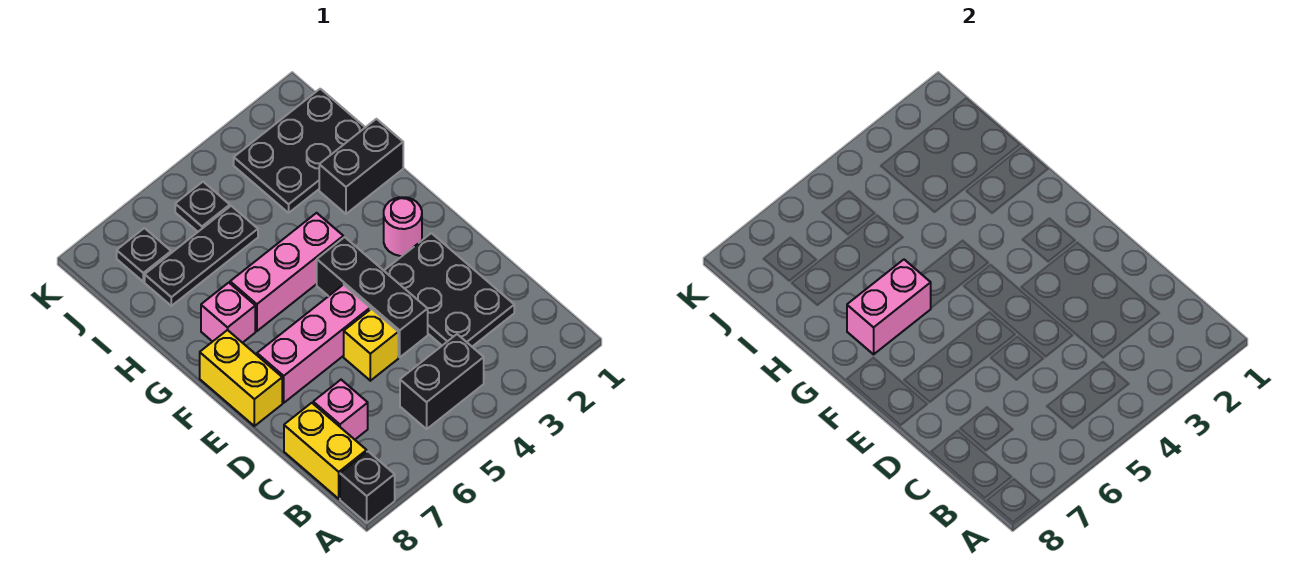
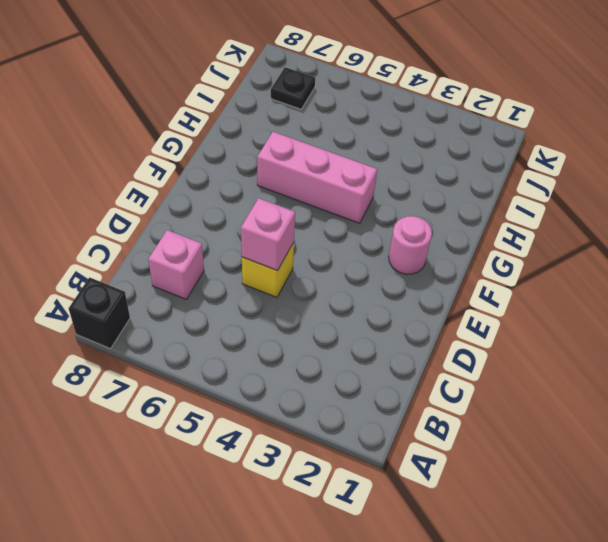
pink 1x1 brick [241,198,295,271] -> pink 1x1 brick moved to [201,283,255,343]
none -> black 1x2 brick [400,334,484,429]
none -> yellow 1x2 brick [284,403,367,499]
none -> black 2x3 plate [384,233,514,347]

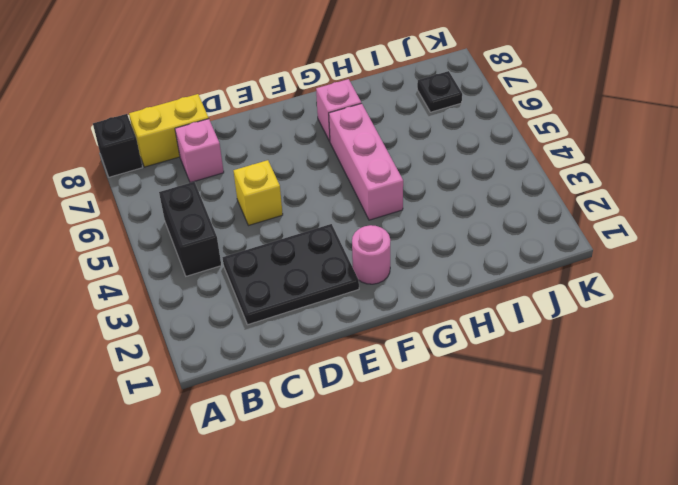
none -> black 1x3 brick [317,237,428,357]
none -> pink 1x3 brick [257,285,370,403]
none -> yellow 1x2 brick [200,330,282,426]

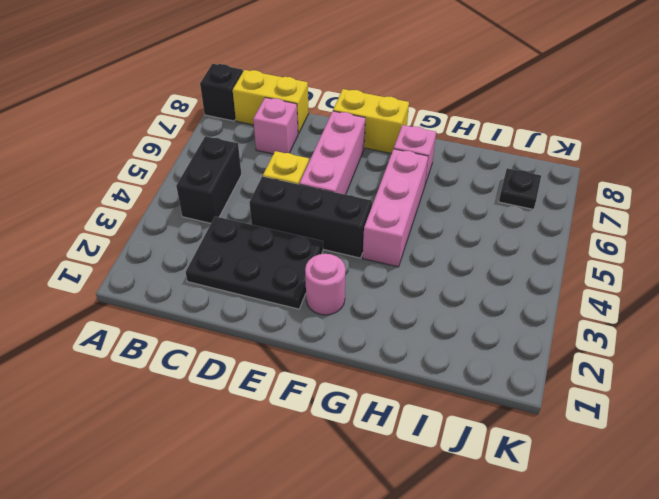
none -> black 1x2 brick [319,119,403,214]
none -> black 2x3 plate [234,89,365,213]
none -> black 1x3 plate [145,206,258,306]

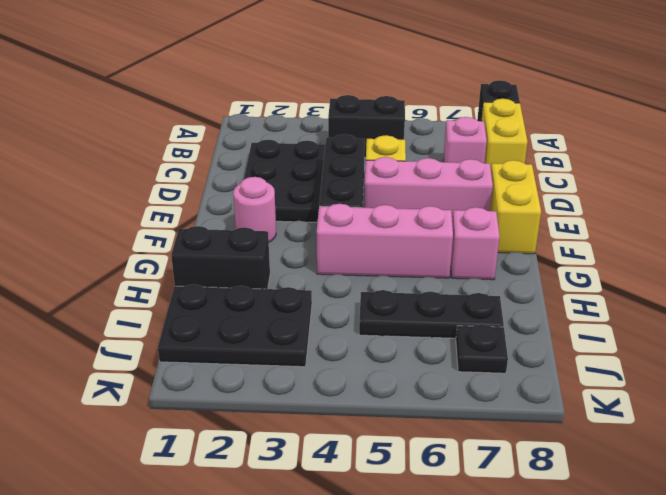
none -> black 1x1 plate [175,182,230,232]
none -> pink 1x2 brick [847,260,931,354]

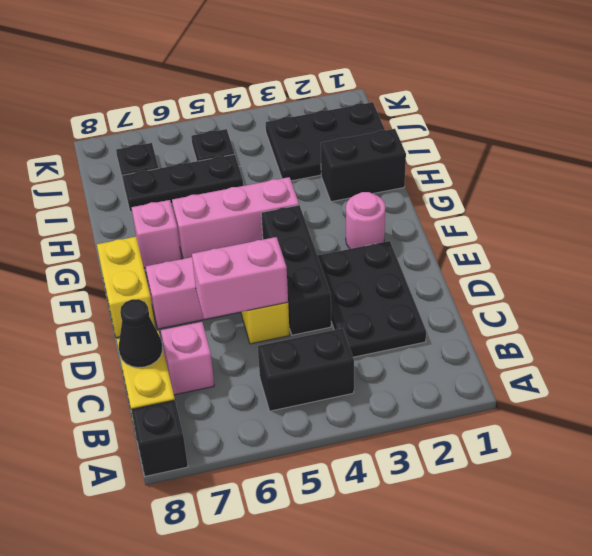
black 1x1 cone [118,299,162,368] -> none
pink 1x2 brick [192,237,288,319] -> pink 1x2 brick moved to [847,260,931,354]

